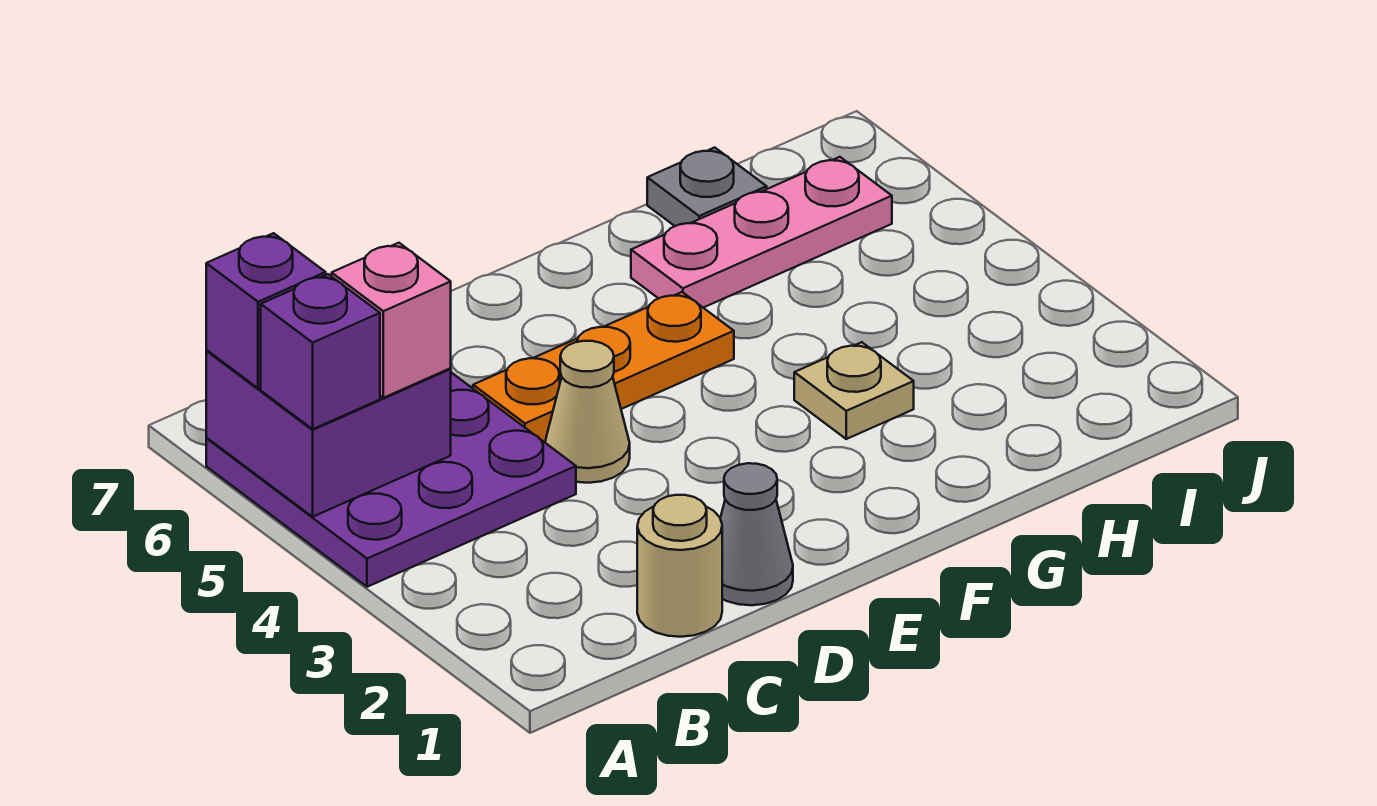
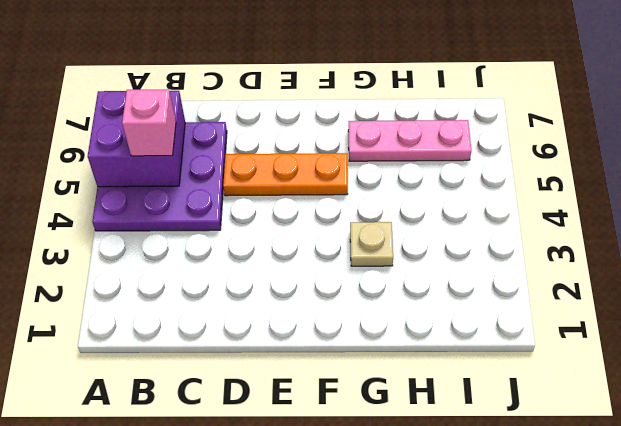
none -> tan 1x1 round brick [637,495,722,637]
none -> grey 1x1 cone [720,463,793,605]
none -> tan 1x1 cone [545,341,630,483]

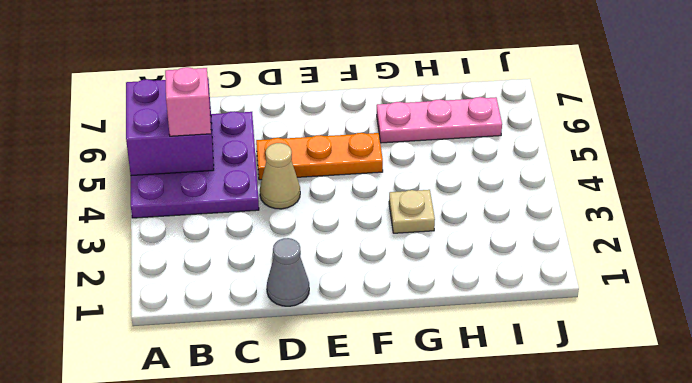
none -> tan 1x1 round brick [637,495,722,637]
none -> grey 1x1 plate [647,147,767,226]
none -> purple 1x1 brick [261,274,380,429]

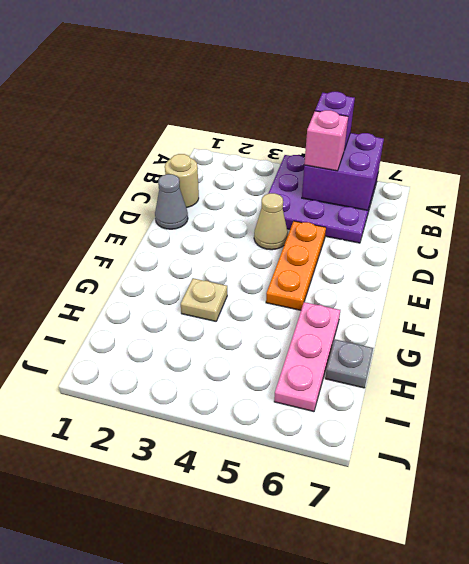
none -> purple 1x1 brick [206,233,326,388]

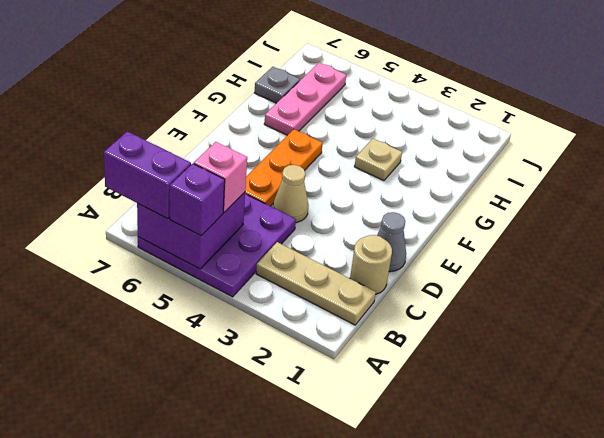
purple 1x2 brick [104,131,191,219] -> purple 1x1 brick [206,233,326,388]
tan 1x3 plate [256,242,376,325] -> none

